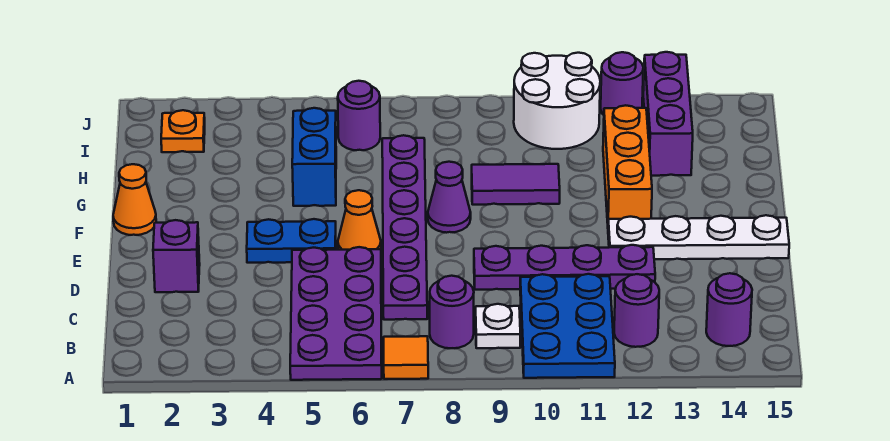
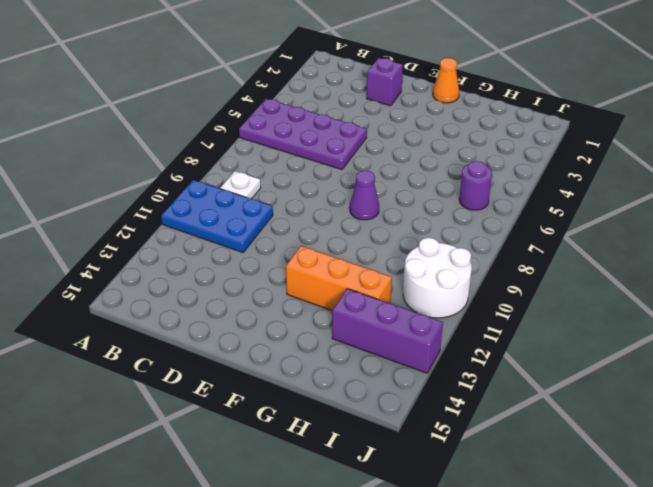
none -> orange 1x1 tile [384,336,428,379]
none -> purple 1x1 round brick [430,276,474,348]
none -> purple 1x1 round brick [614,274,659,347]

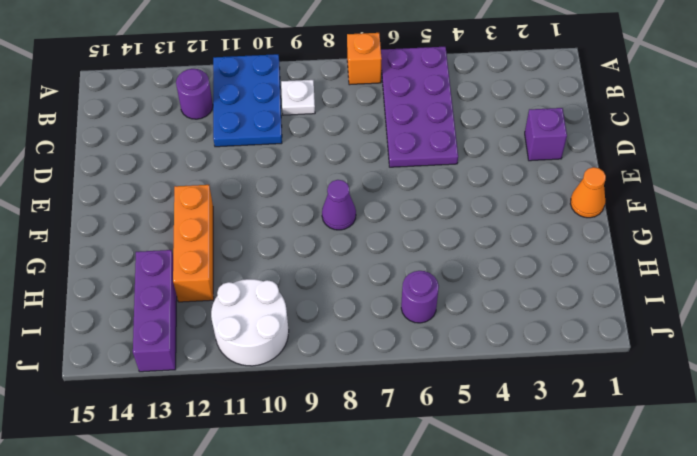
orange 1x1 brick [347,33,382,85] -> orange 1x1 tile [384,336,428,379]
none -> purple 1x1 round brick [430,276,474,348]
none -> purple 1x1 round brick [706,273,752,346]
none -> purple 1x6 plate [382,135,427,320]

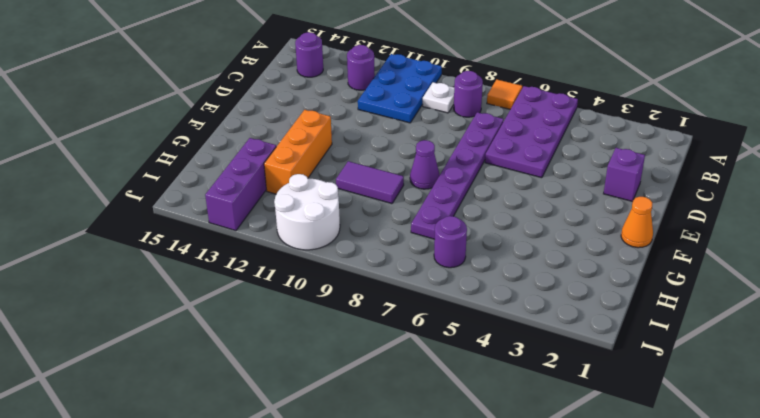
none -> purple 1x4 plate [474,245,655,290]
none -> blue 1x2 plate [247,219,336,263]
none -> orange 1x1 cone [338,190,381,250]

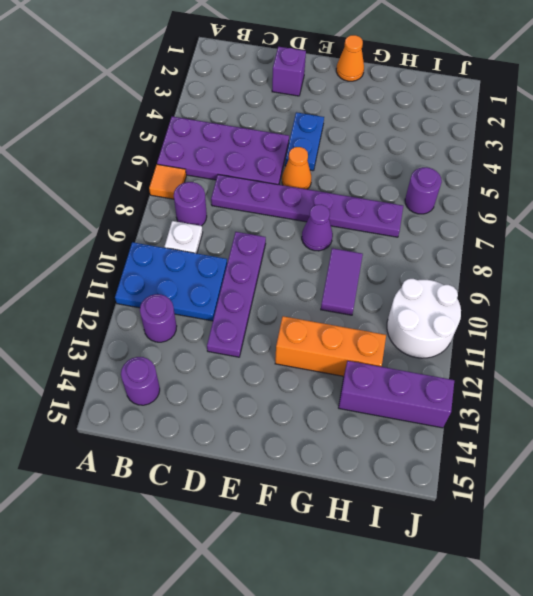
none -> white 1x4 plate [608,215,789,259]
none -> blue 1x2 brick [292,108,336,206]
none -> orange 1x1 plate [161,110,205,152]

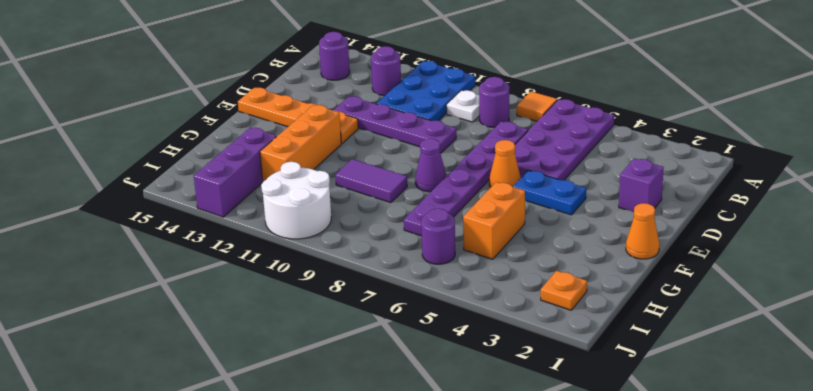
orange 1x4 plate [238,88,358,143] -> white 1x4 plate [608,215,789,259]
orange 1x2 brick [463,182,525,259] -> blue 1x2 brick [292,108,336,206]
none -> purple 1x1 round brick [601,52,643,115]

